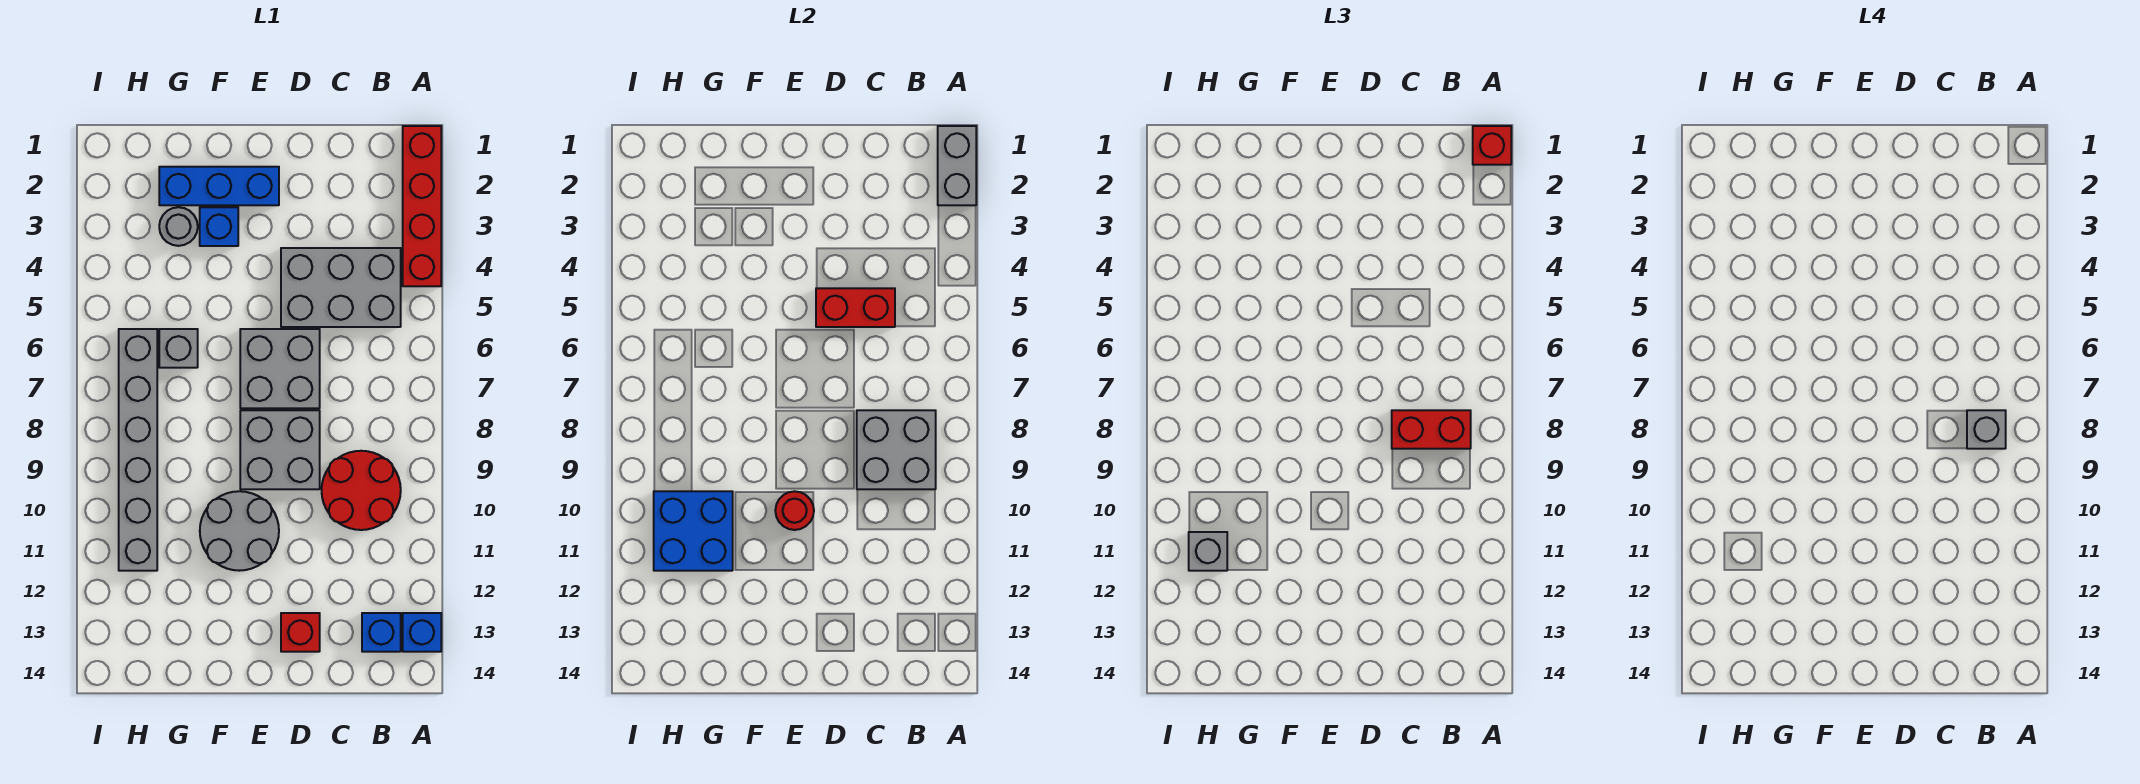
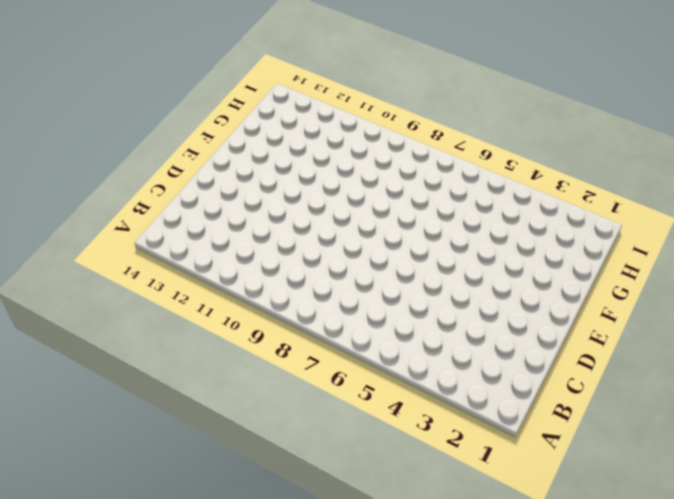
none -> red 1x4 brick [403,126,441,286]
none -> blue 1x1 brick [403,613,441,652]
none -> grey 2x3 brick [281,248,401,327]

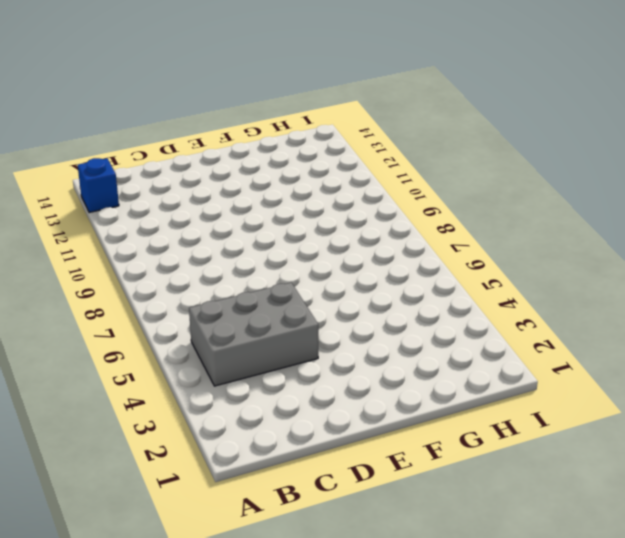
none -> red 1x4 brick [403,126,441,286]
none -> red 2x2 round brick [322,451,401,530]
none -> blue 1x1 brick [362,613,401,652]

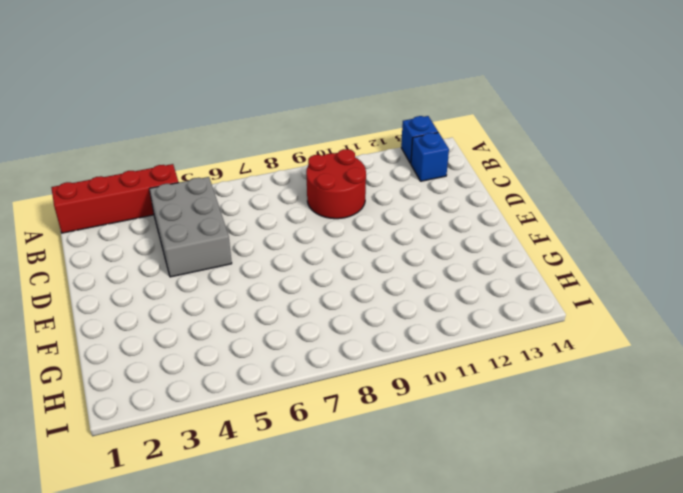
none -> grey 2x2 brick [240,329,320,408]
none -> grey 2x2 brick [240,410,320,489]
none -> red 1x1 brick [281,613,320,652]

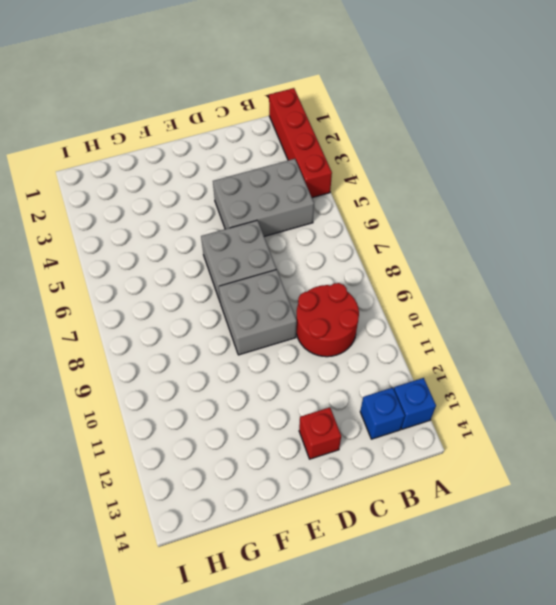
none -> blue 1x3 brick [159,167,279,205]
none -> grey 2x2 round brick [200,491,279,571]
none -> blue 1x1 brick [200,207,238,246]

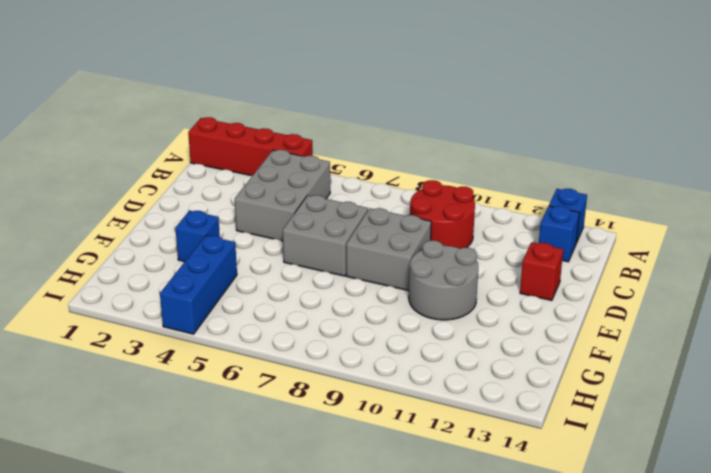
blue 1x3 brick [160,235,237,334] -> blue 1x3 brick moved to [159,167,279,205]
none -> grey 1x1 round brick [159,207,198,246]
none -> grey 1x1 brick [159,329,198,368]
none -> grey 1x6 brick [119,329,157,571]

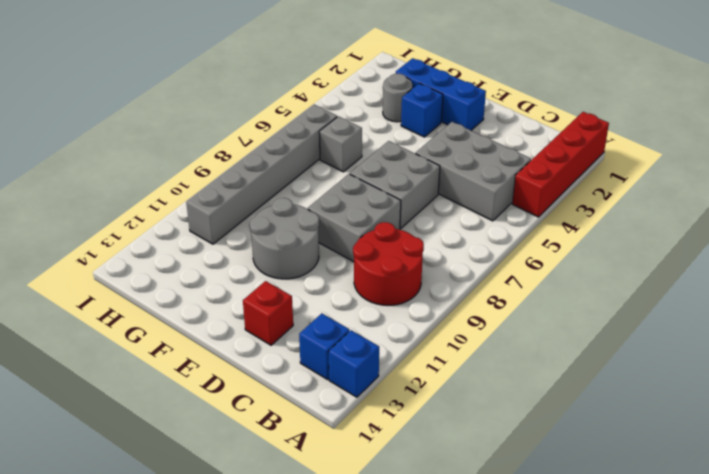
none -> grey 1x2 brick [938,126,976,205]
none -> grey 2x2 brick [857,410,936,489]
none -> red 1x2 brick [816,288,895,327]

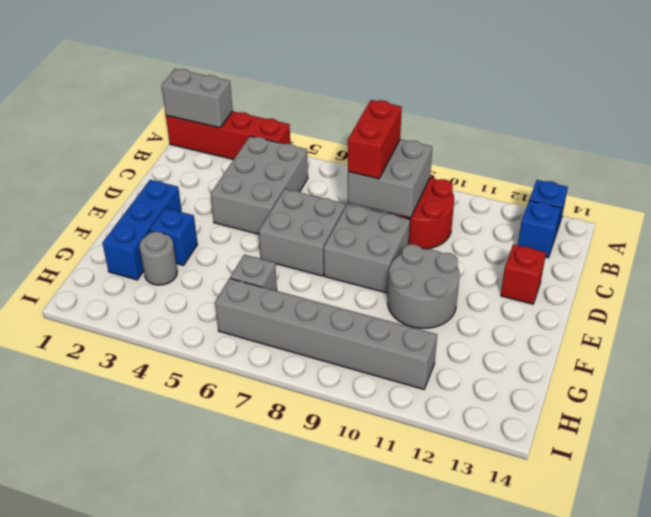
none -> red 1x2 brick [816,288,895,327]
none -> red 1x1 round brick [775,491,814,530]
none -> blue 2x2 brick [654,491,733,571]

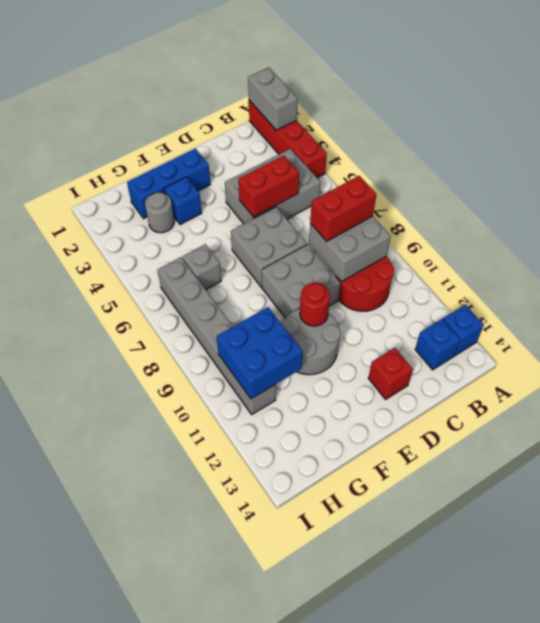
none -> red 1x1 brick [1473,126,1511,165]
none -> grey 1x1 brick [1189,532,1227,571]
none -> grey 1x1 brick [1967,410,2006,449]

